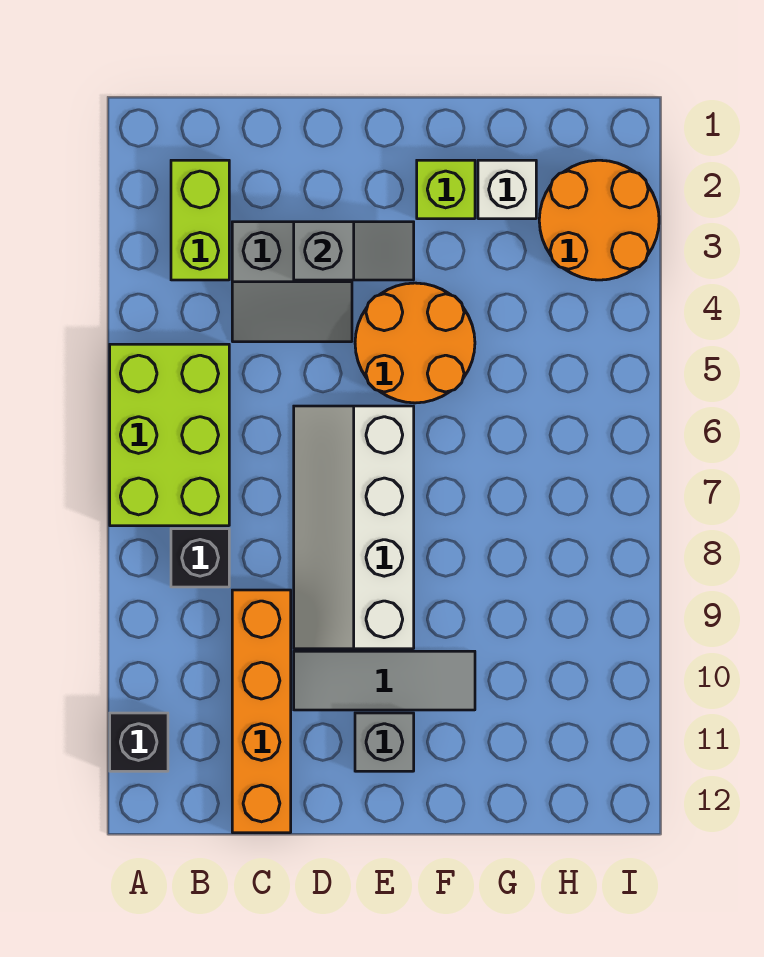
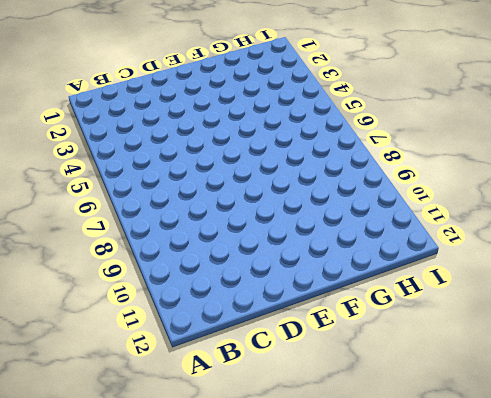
none -> lime 2x3 brick [110,344,229,526]
none -> black 1x1 brick [110,713,168,771]
none -> lime 1x2 brick [171,160,229,280]

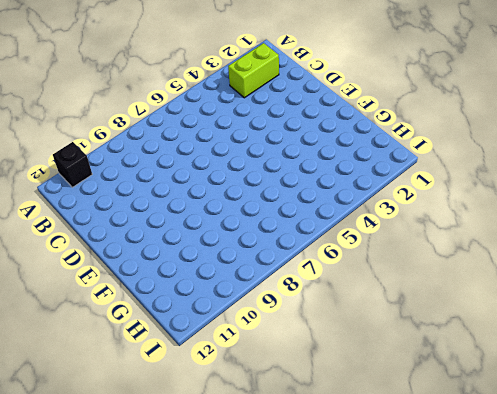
none -> lime 2x3 brick [110,344,229,526]
none -> black 1x1 brick [171,529,229,587]
none -> grey 2x2 slope [232,222,352,342]

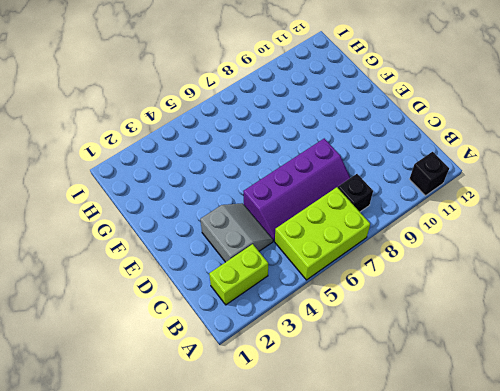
purple 2x4 slope [243,139,350,241] -> white 2x4 slope [294,406,414,649]
none -> orange 1x4 brick [232,590,291,833]
none -> grey 1x3 tile [294,651,475,710]
none -> orange 2x2 round brick [355,283,475,403]

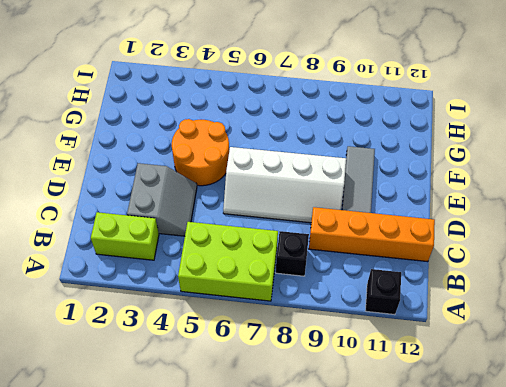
none -> grey 1x1 brick [355,713,414,771]
none -> lime 1x1 brick [417,160,475,219]
none -> white 1x1 brick [478,160,536,219]

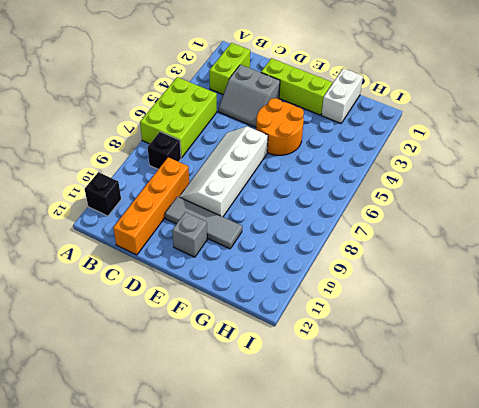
lime 1x3 brick [261,58,332,115] -> lime 1x1 brick [417,160,475,219]
white 1x2 brick [321,68,363,123] -> white 1x1 brick [478,160,536,219]
none -> orange 2x2 round brick [539,160,659,280]
none -> grey 1x2 slope [294,222,414,280]

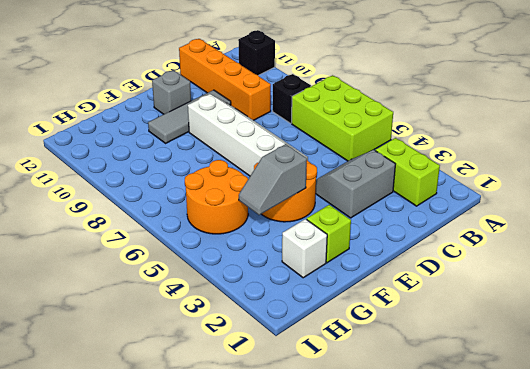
grey 1x2 slope [239,144,307,215] -> grey 1x2 slope moved to [294,222,414,280]
orange 2x2 round brick [185,160,248,234] -> orange 2x2 round brick moved to [539,160,659,280]

